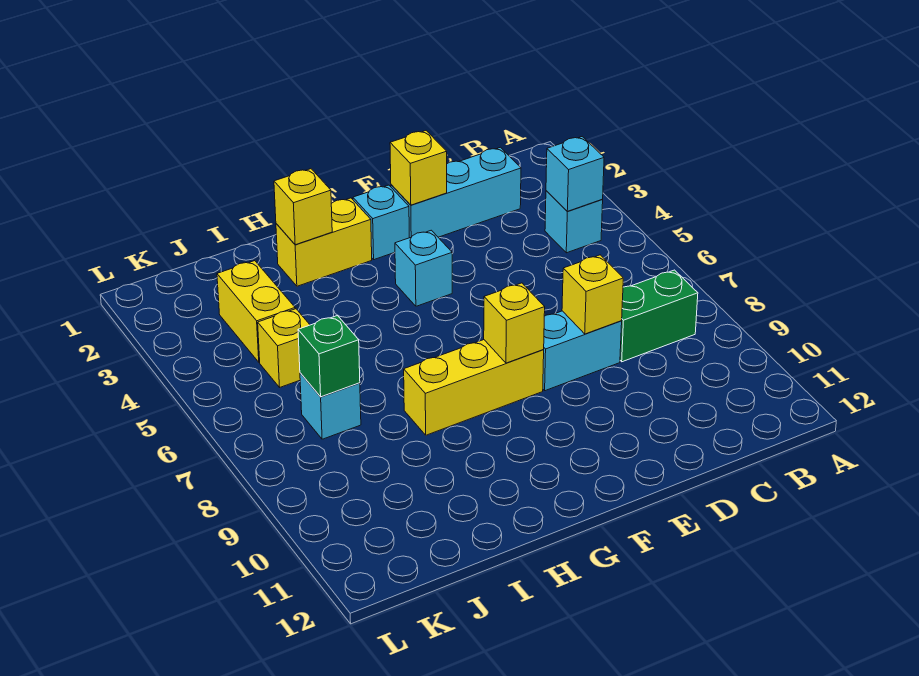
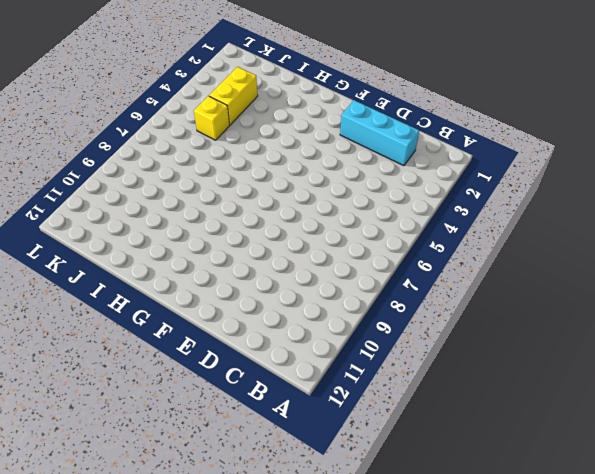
none -> cyan 1x1 brick [545,191,603,253]
none -> green 1x2 brick [620,270,698,362]
none -> cyan 1x2 brick [543,311,622,391]

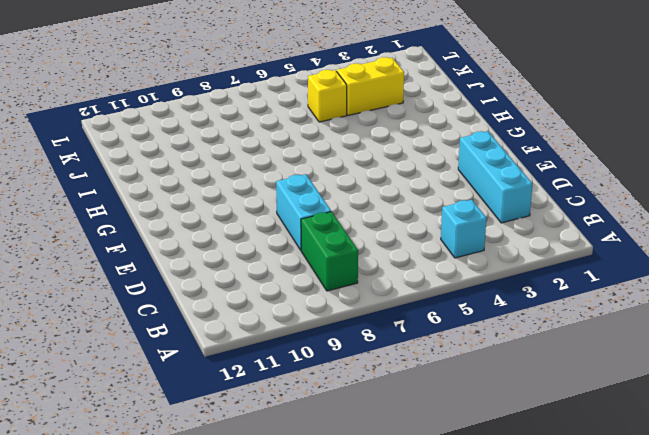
none -> cyan 1x1 brick [353,185,409,260]
none -> cyan 1x1 brick [395,230,452,306]
none -> yellow 1x3 brick [404,340,544,435]

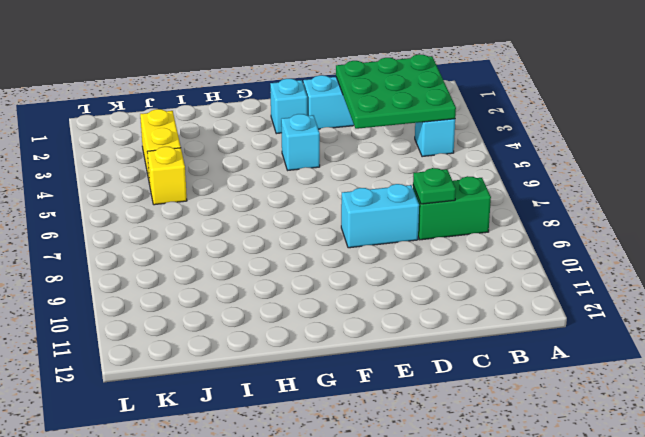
green 3x3 plate [336,54,456,129] -> cyan 1x1 brick [546,137,604,212]
green 1x1 plate [413,168,456,204] -> none
none -> yellow 1x3 brick [404,340,544,435]
none -> yellow 1x2 brick [276,198,372,286]
none -> cyan 1x1 brick [300,373,361,439]

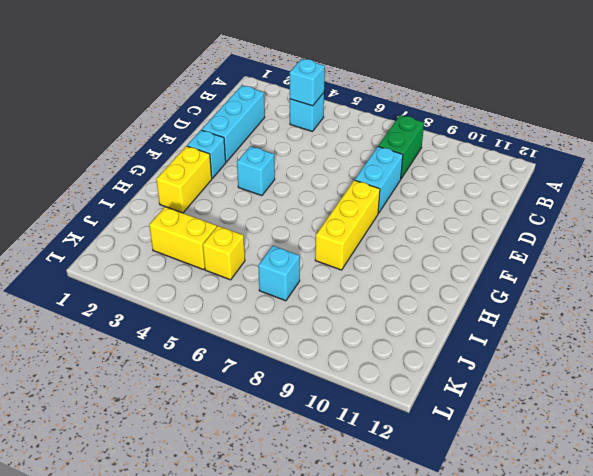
none -> yellow 1x1 brick [562,255,623,334]
none -> yellow 1x1 brick [390,131,447,205]
none -> yellow 1x1 brick [484,283,545,363]

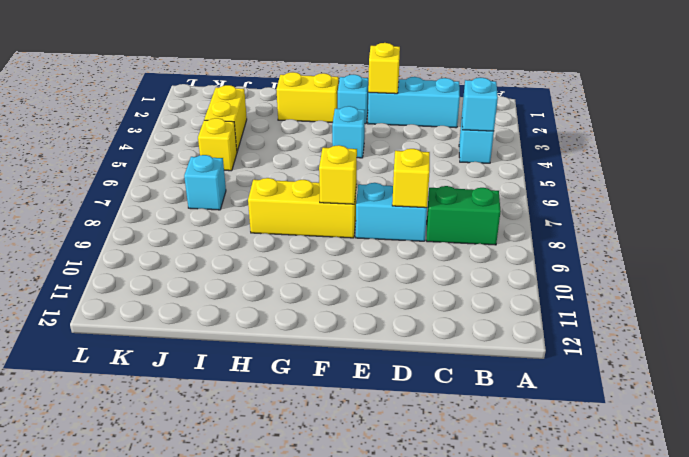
none -> yellow 1x1 brick [274,169,332,245]
none -> green 1x1 brick [298,315,360,397]

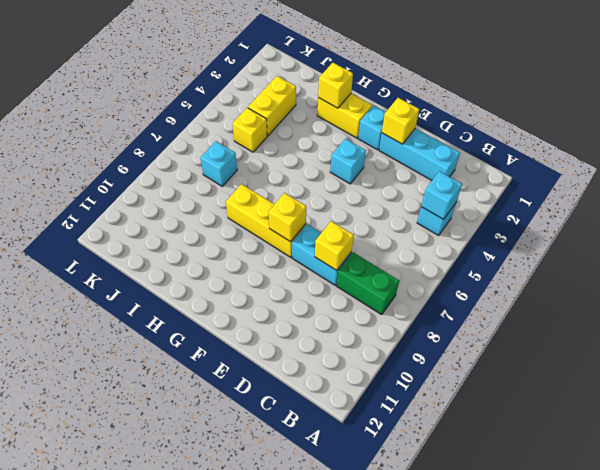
none -> green 1x1 brick [298,315,360,397]

